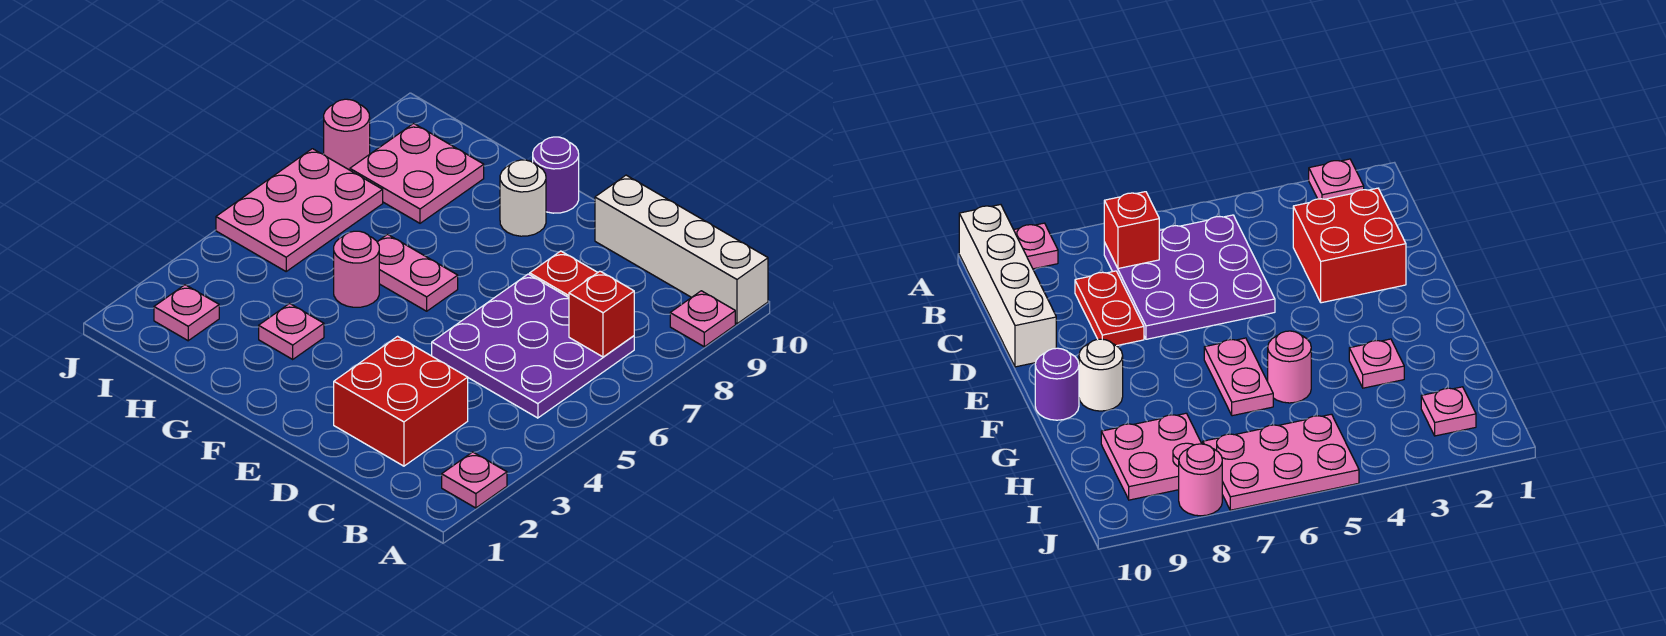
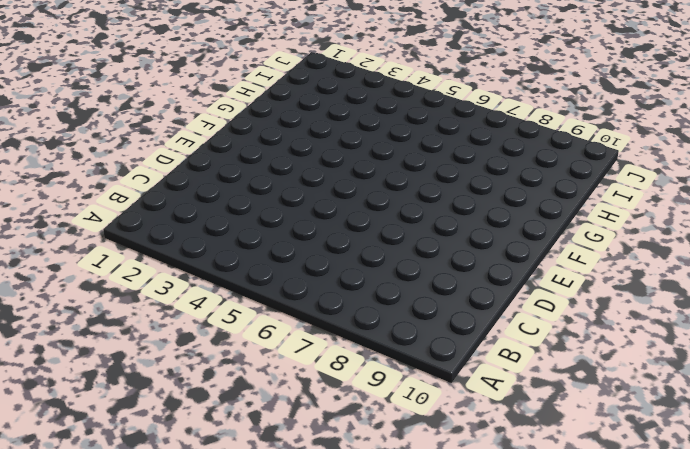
none -> pink 1x1 plate [442,452,507,508]
none -> pink 1x1 plate [670,291,735,347]
none -> white 1x4 brick [595,175,768,324]

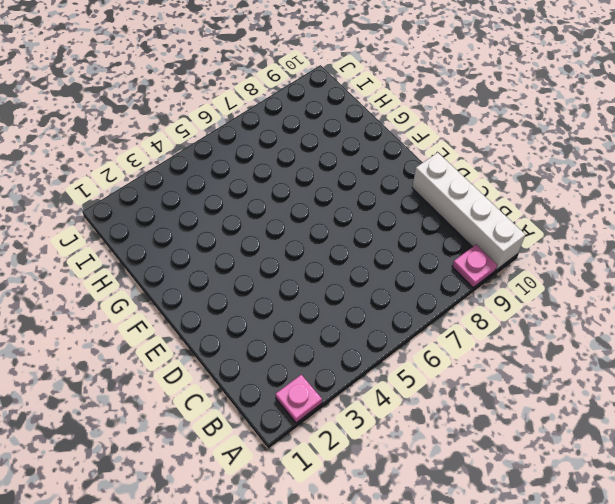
none -> purple 3x3 plate [432,274,634,418]
none -> red 2x2 brick [334,336,468,466]
none -> red 1x2 plate [529,251,598,298]

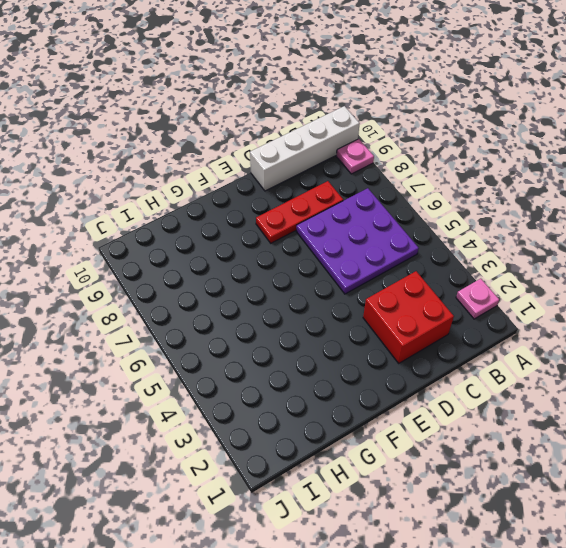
red 1x3 plate [256,181,343,243] -> red 1x2 plate [529,251,598,298]
none -> pink 1x2 plate [377,234,458,311]
none -> white 1x1 round brick [500,160,546,236]
none -> purple 1x1 round brick [533,137,579,213]

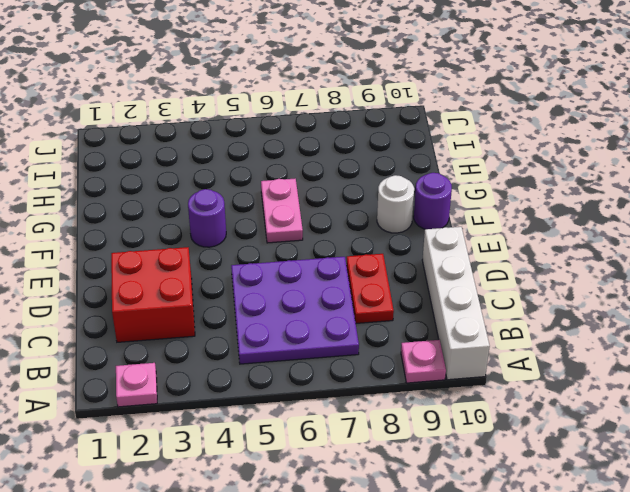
purple 1x1 round brick [188,189,226,247] -> none
none -> pink 1x1 plate [259,304,324,359]
none -> pink 1x1 round brick [334,231,379,307]
none -> pink 2x2 plate [350,124,484,223]

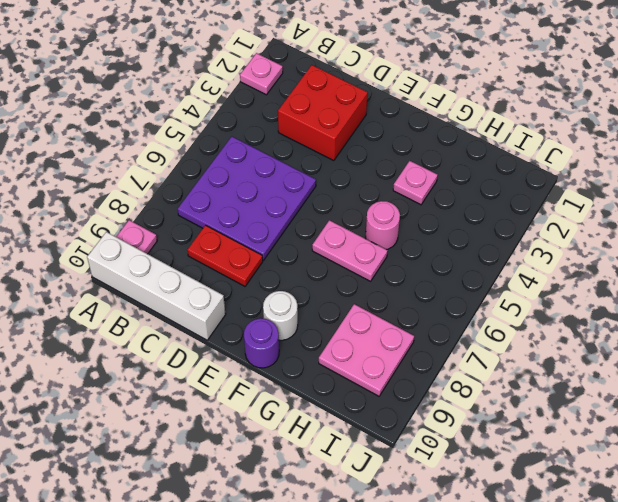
none -> pink 1x1 plate [154,285,219,341]
none -> pink 2x3 plate [216,149,383,271]
none -> pink 1x1 round brick [323,99,370,170]

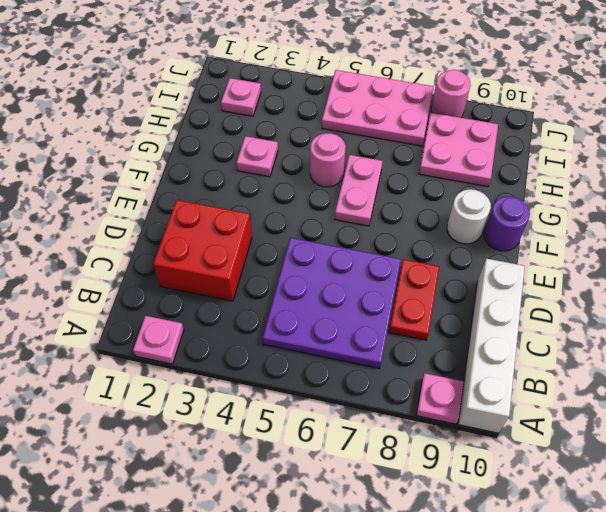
none -> red 1x1 brick [569,271,634,357]

